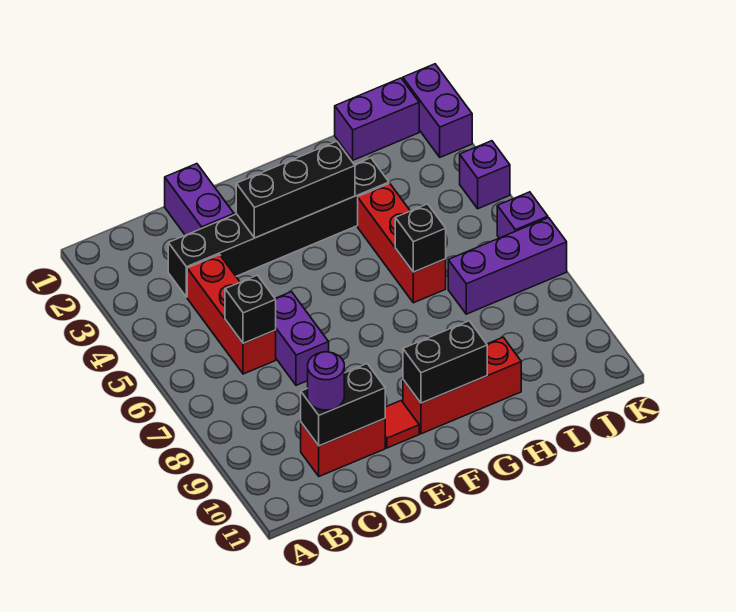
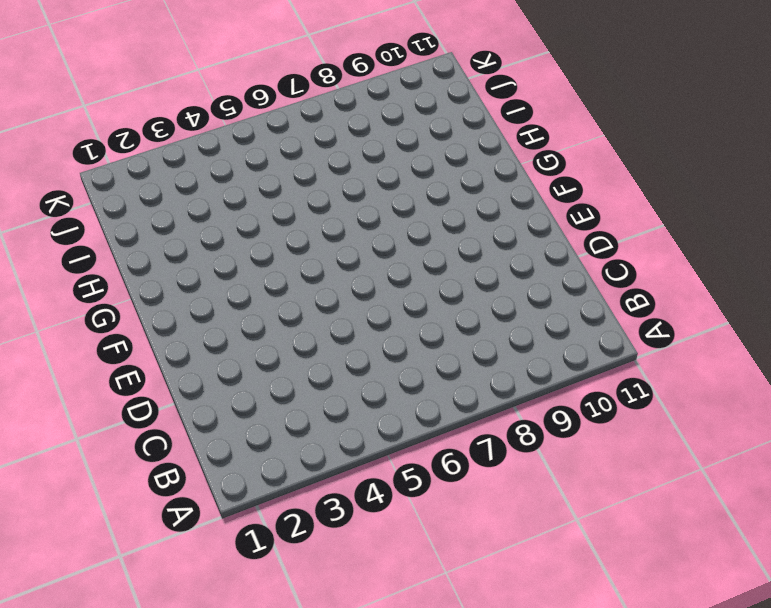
none -> black 1x6 brick [168,158,389,297]
none -> red 1x3 brick [187,255,276,374]
none -> red 1x2 brick [301,419,385,476]

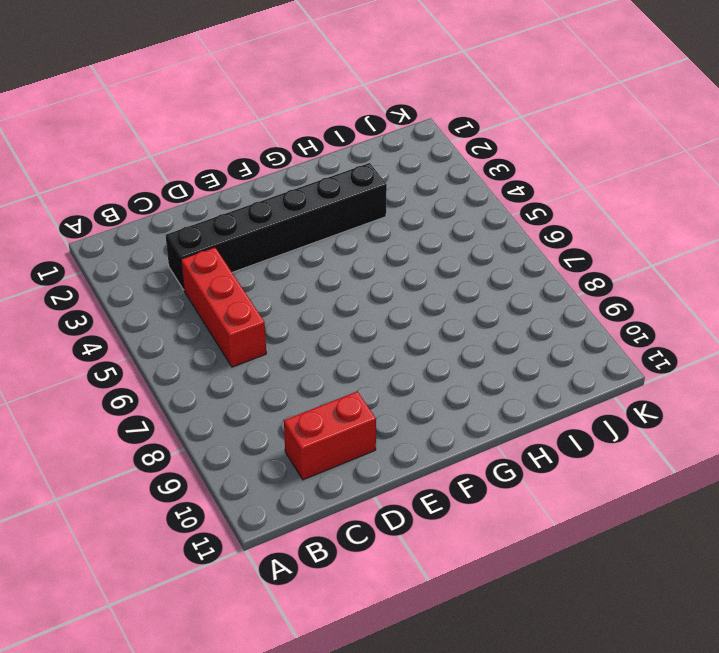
none -> purple 1x2 brick [165,164,234,235]
none -> purple 1x2 brick [275,292,329,385]
none -> red 1x1 tile [385,401,419,448]

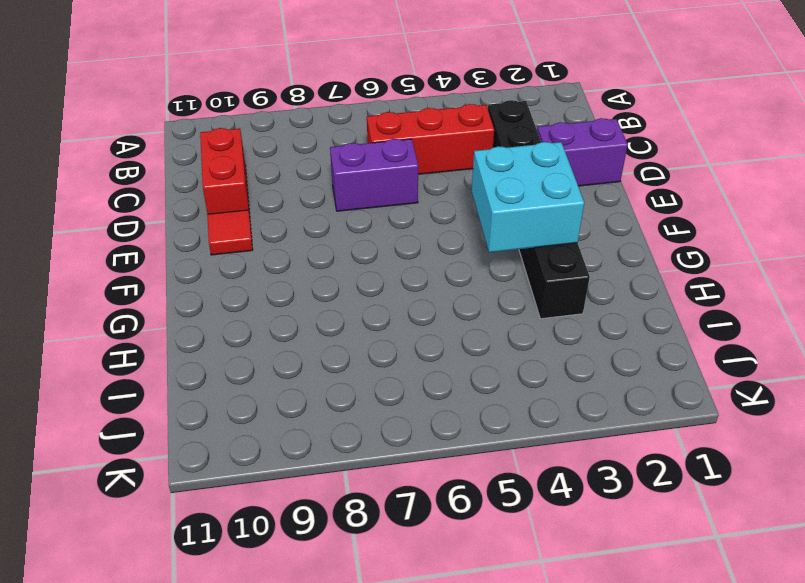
cyan 2x2 brick [472,142,584,252] -> black 1x3 brick [236,141,355,238]
none -> red 1x3 brick [403,337,521,434]
none -> red 1x3 brick [358,183,446,303]
none -> purple 1x2 brick [335,78,419,160]

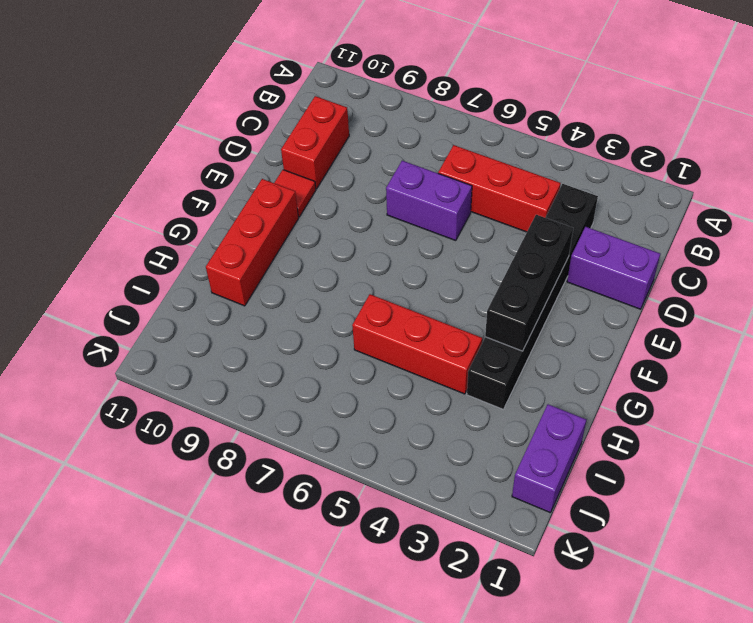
none -> purple 1x3 brick [448,218,567,314]
none -> purple 1x2 brick [403,64,472,157]
none -> purple 1x1 brick [460,141,510,209]

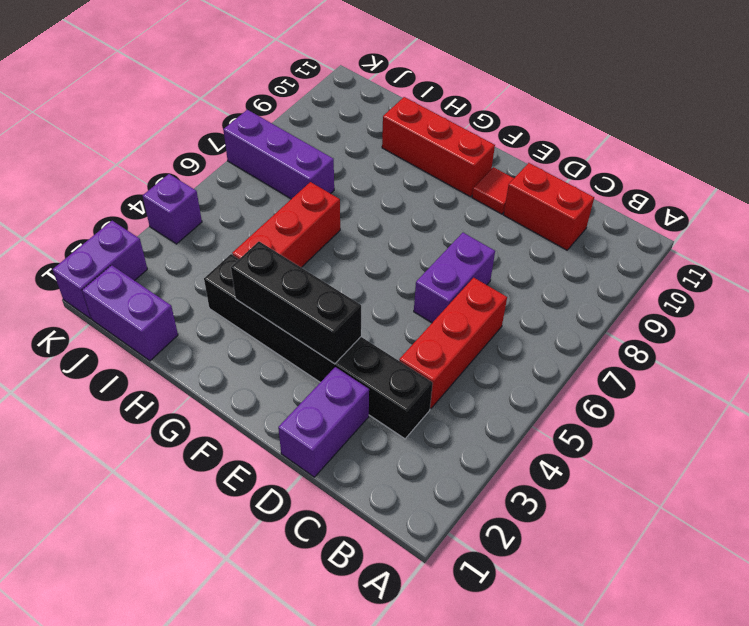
none -> purple 1x1 brick [497,192,548,238]
none -> black 1x1 brick [225,275,276,343]
none -> black 1x2 brick [301,364,385,446]

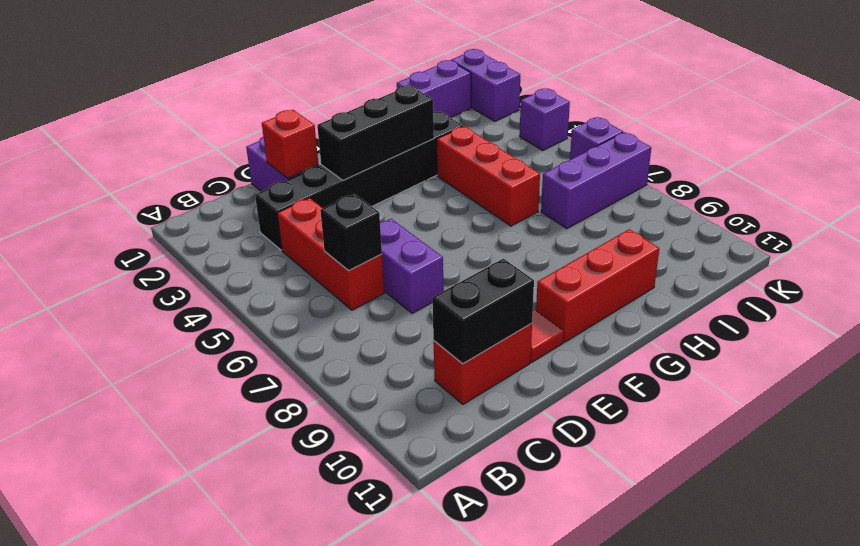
red 1x1 brick [262,110,318,178] -> none
none -> black 1x2 brick [403,321,487,403]
none -> black 1x1 brick [395,204,446,272]
none -> purple 1x1 round brick [308,352,344,410]

